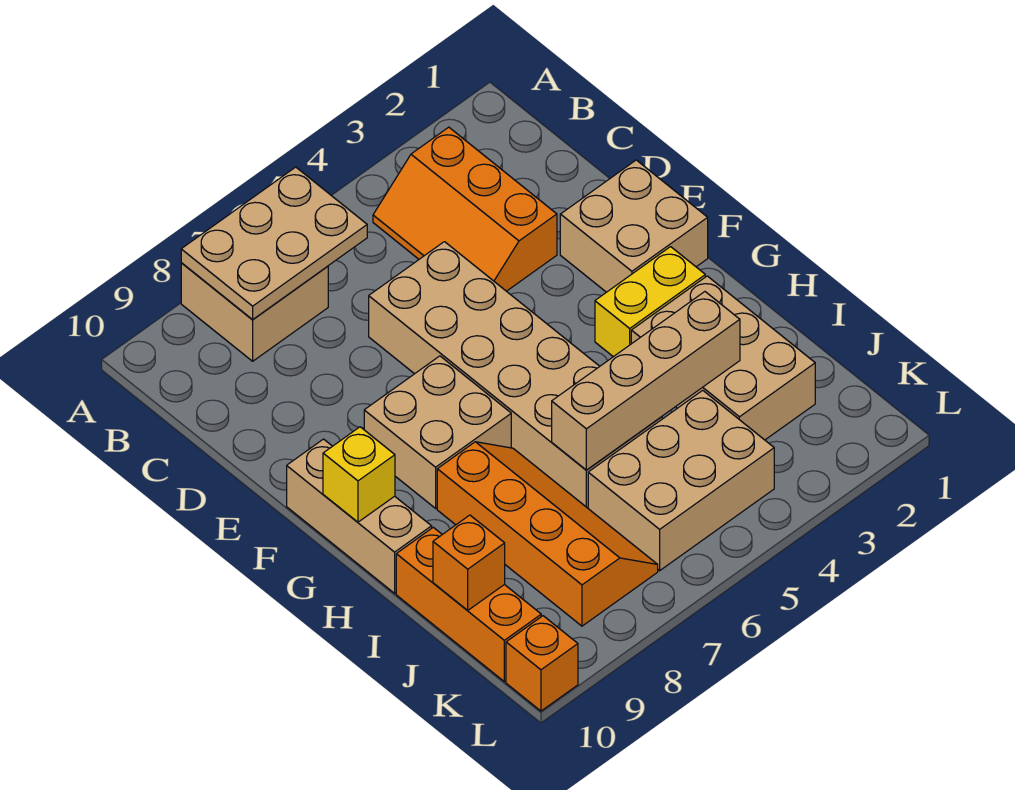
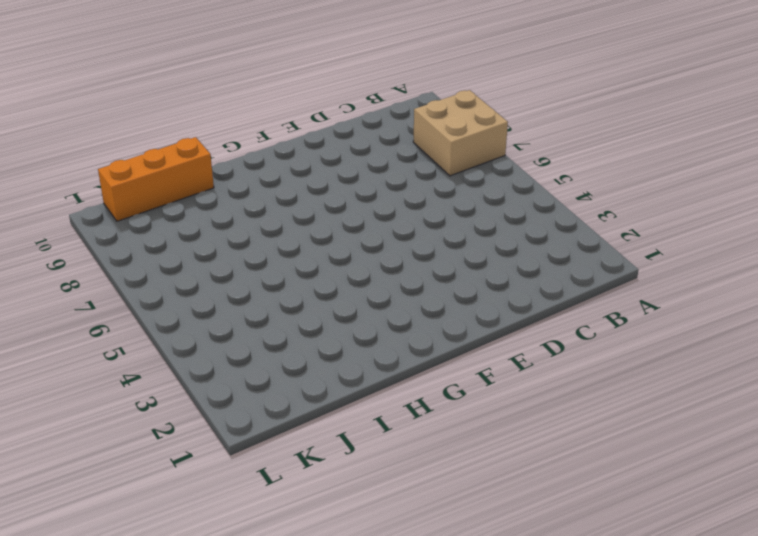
none -> orange 2x3 slope [373,127,557,291]
none -> tan 2x6 brick [369,242,662,508]
none -> tan 2x2 brick [560,160,708,292]

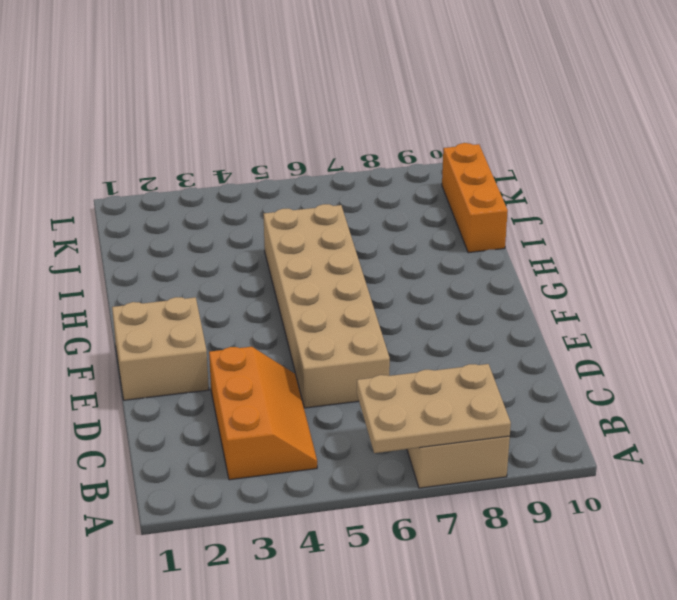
none -> tan 2x2 brick [364,356,511,508]
none -> tan 1x3 brick [287,439,432,593]
none -> yellow 1x2 brick [595,247,705,357]

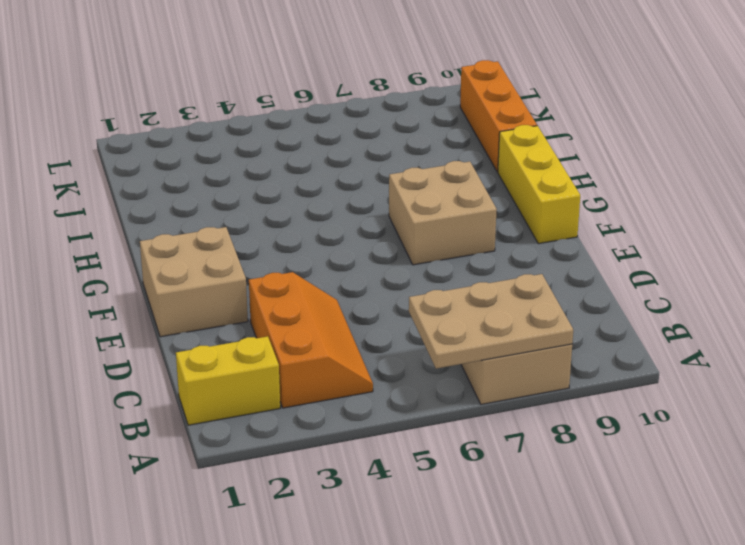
yellow 1x2 brick [176,336,280,425] -> yellow 1x2 brick moved to [595,247,705,357]
yellow 1x3 brick [498,125,580,244] -> tan 1x3 brick [287,439,432,593]
none -> tan 2x6 brick [369,242,662,508]
none -> tan 2x3 brick [631,276,815,440]
none -> orange 2x4 slope [437,442,658,626]

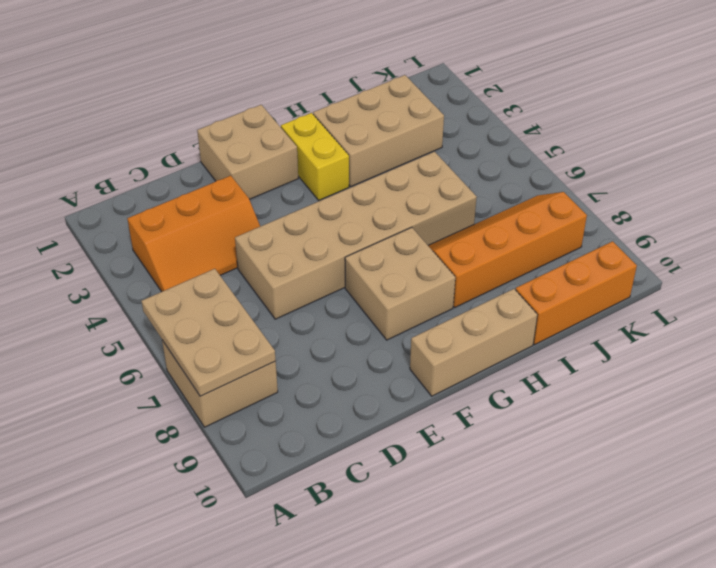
none -> tan 2x3 brick [588,390,774,571]
none -> orange 1x1 brick [506,616,578,711]
none -> yellow 1x1 brick [323,427,395,522]

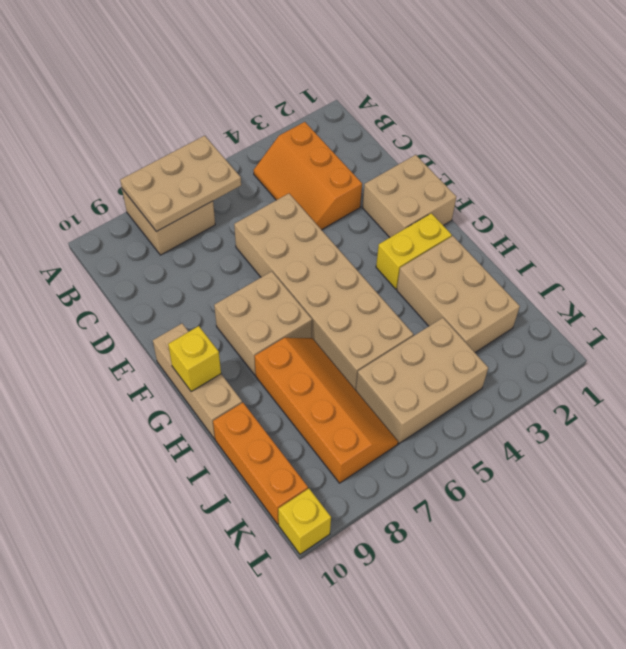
yellow 1x1 brick [278,489,331,554] -> orange 1x1 brick [506,616,578,711]
none -> tan 1x4 brick [552,292,740,470]
none -> orange 1x1 brick [433,515,505,610]

